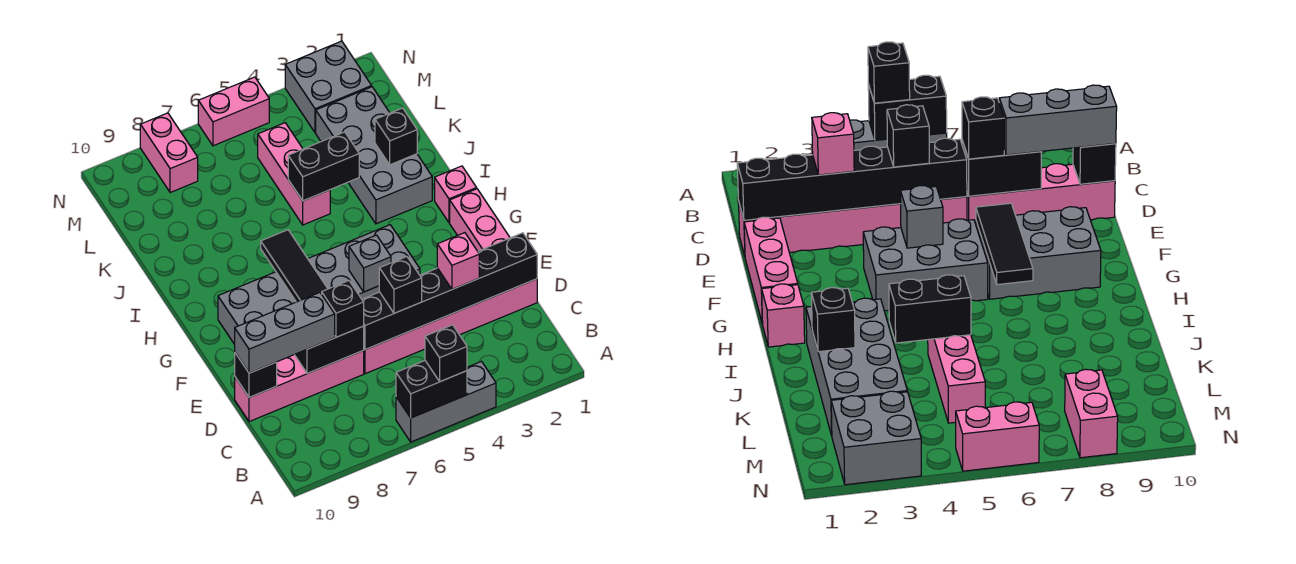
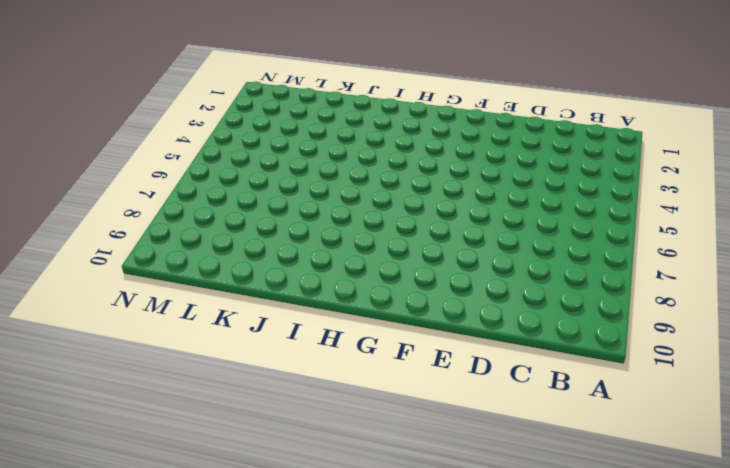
none -> grey 1x3 brick [396,361,496,442]
none -> pink 1x6 brick [363,279,537,374]
none -> pink 1x4 brick [235,351,364,422]

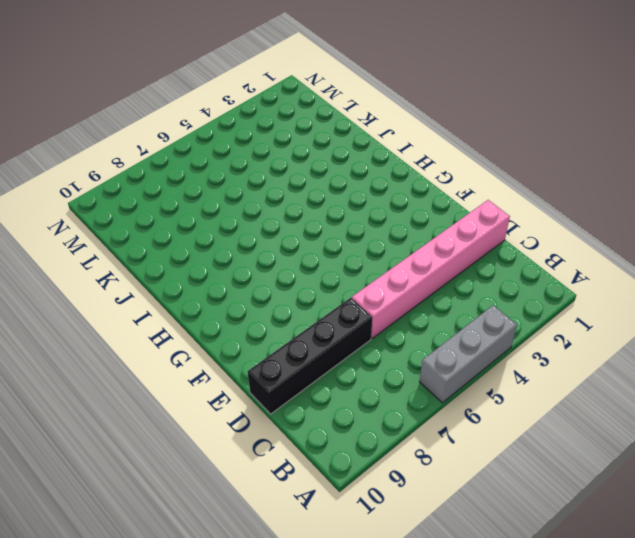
black 1x4 brick [248,298,372,414] -> pink 1x4 brick [235,351,364,422]
none -> pink 1x3 brick [450,189,510,251]
none -> grey 2x3 brick [308,225,420,299]
none -> grey 2x3 brick [218,272,296,344]

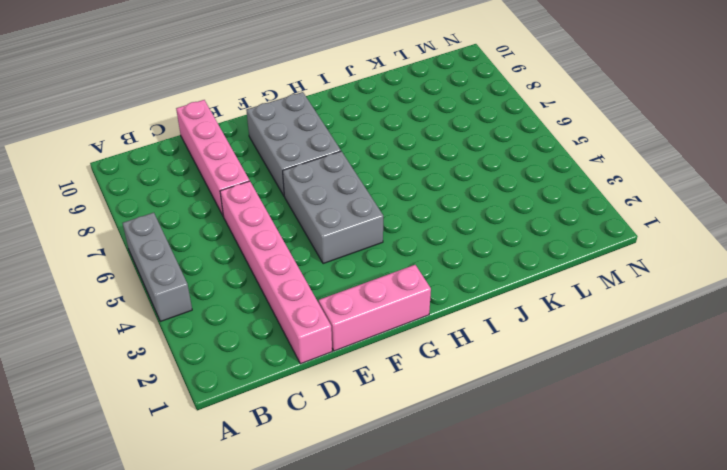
none -> pink 1x1 brick [435,166,477,223]
none -> grey 2x4 brick [316,87,432,224]
none -> pink 1x3 brick [258,123,330,225]

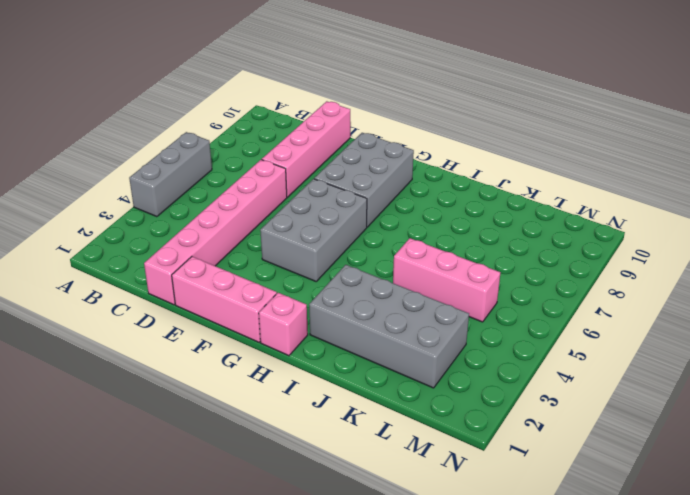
none -> grey 2x2 brick [285,41,372,133]
none -> pink 1x2 brick [140,113,198,193]
none -> pink 1x2 brick [198,77,269,146]

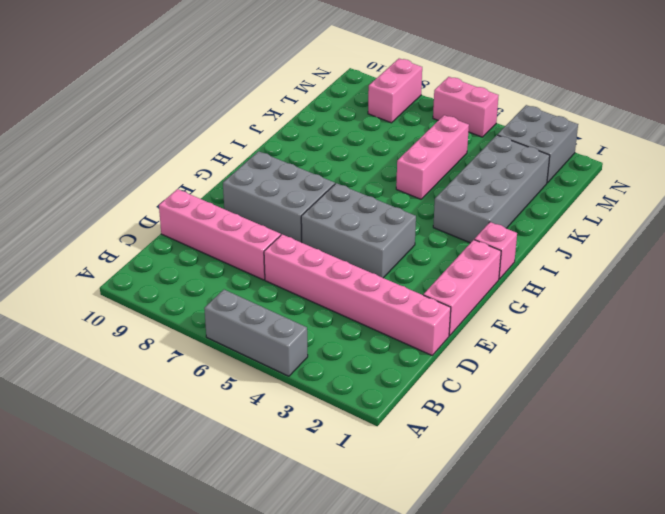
none -> black 1x2 brick [396,361,467,418]
none -> black 1x6 brick [362,233,537,350]
none -> black 1x2 brick [295,326,364,373]

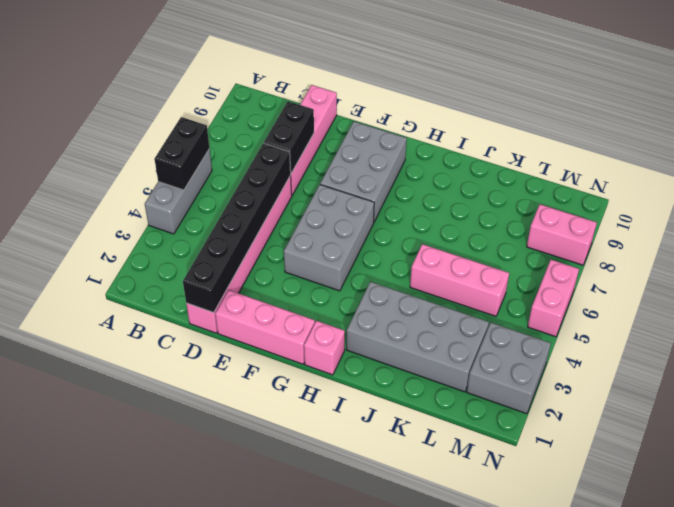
none -> black 1x1 brick [235,353,277,397]
none -> grey 1x1 brick [349,235,391,292]
none -> black 1x3 tile [261,230,328,302]

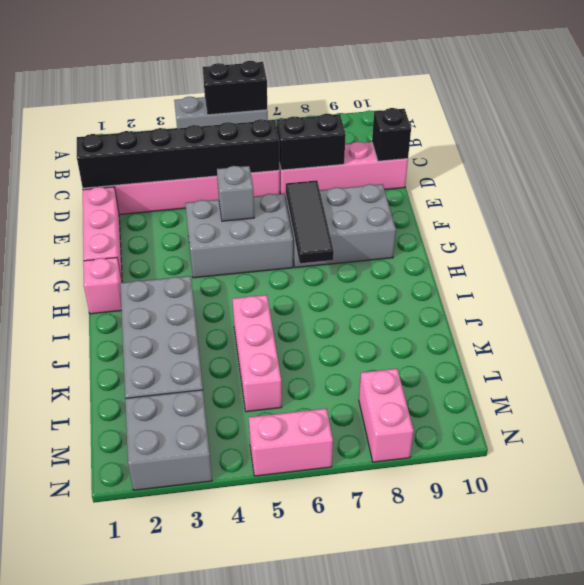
none -> black 1x1 brick [375,108,417,165]
none -> black 1x2 brick [288,132,359,201]
none -> black 1x1 brick [425,325,467,382]

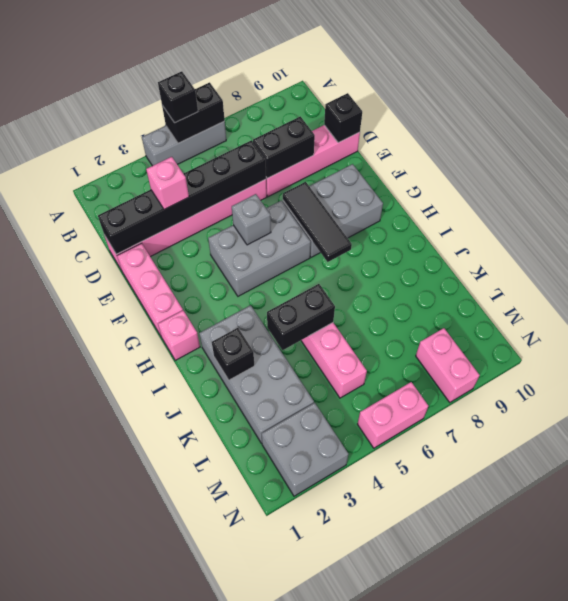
none -> black 1x1 brick [379,257,422,313]
none -> black 1x1 brick [322,281,364,337]
none -> grey 1x3 brick [235,293,335,373]

